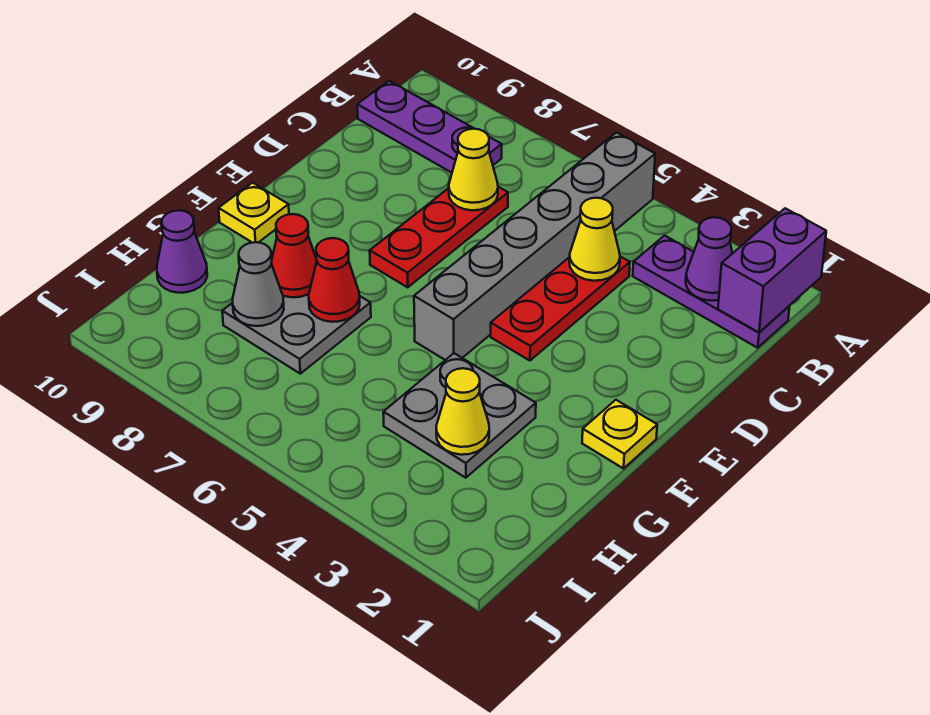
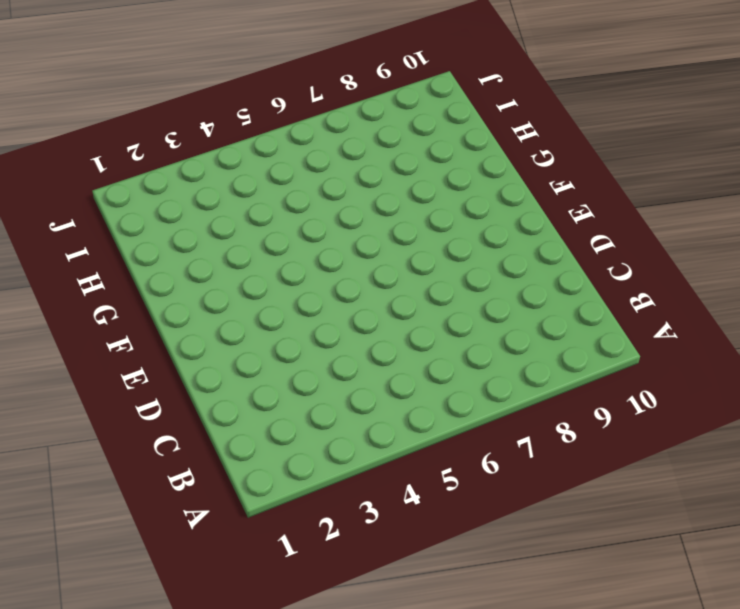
none -> grey 1x6 brick [414,132,655,360]
none -> purple 1x3 plate [633,236,790,348]
none -> purple 1x3 plate [357,81,502,173]

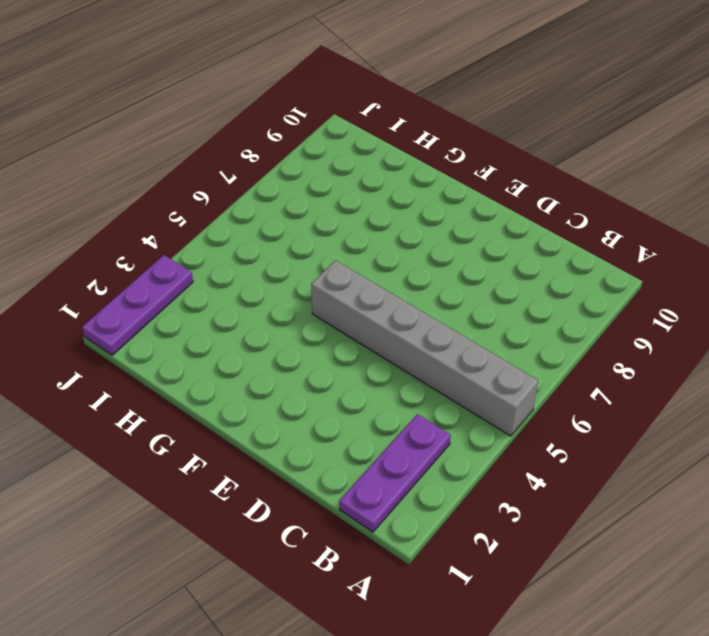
purple 1x3 plate [82,255,193,355] -> purple 1x3 plate moved to [357,81,502,173]
none -> red 1x3 plate [491,256,630,361]
none -> red 1x3 plate [370,187,508,287]
none -> yellow 1x1 plate [582,400,657,468]

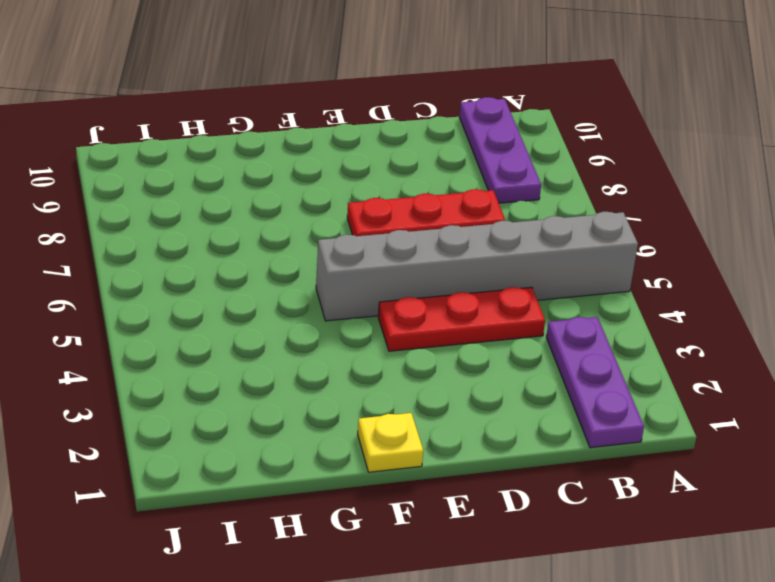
none -> yellow 1x1 plate [219,183,289,243]
none -> grey 2x2 plate [383,353,536,478]
none -> grey 2x2 plate [222,294,371,374]

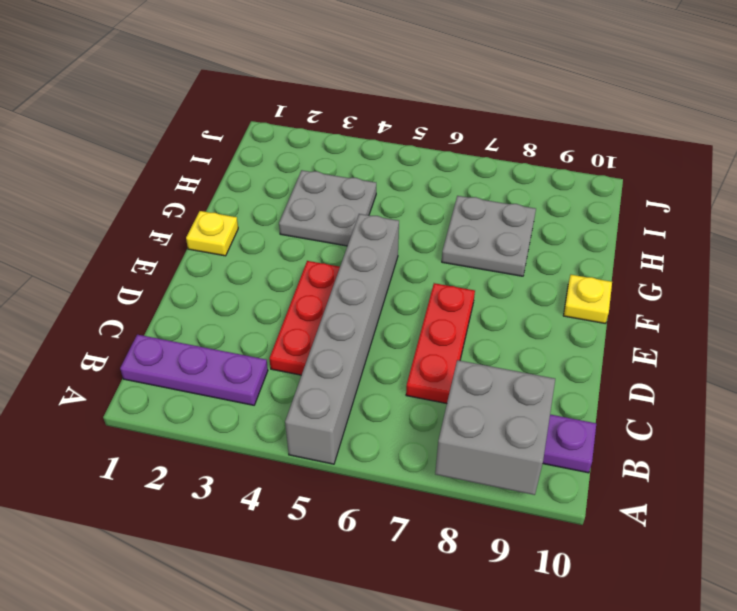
grey 2x2 brick [435,360,555,495] -> none
none -> purple 1x1 cone [157,210,207,293]
none -> purple 1x2 brick [718,208,826,332]
none -> purple 1x1 cone [686,217,732,301]

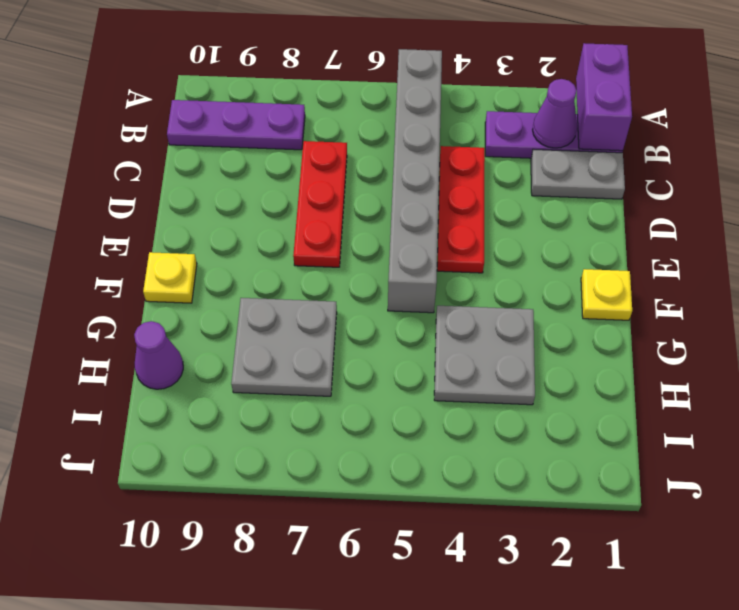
grey 1x2 plate [531,149,625,199] -> none
none -> yellow 1x1 cone [569,198,620,281]
none -> yellow 1x1 cone [449,129,498,210]
none -> red 1x1 cone [309,238,360,322]

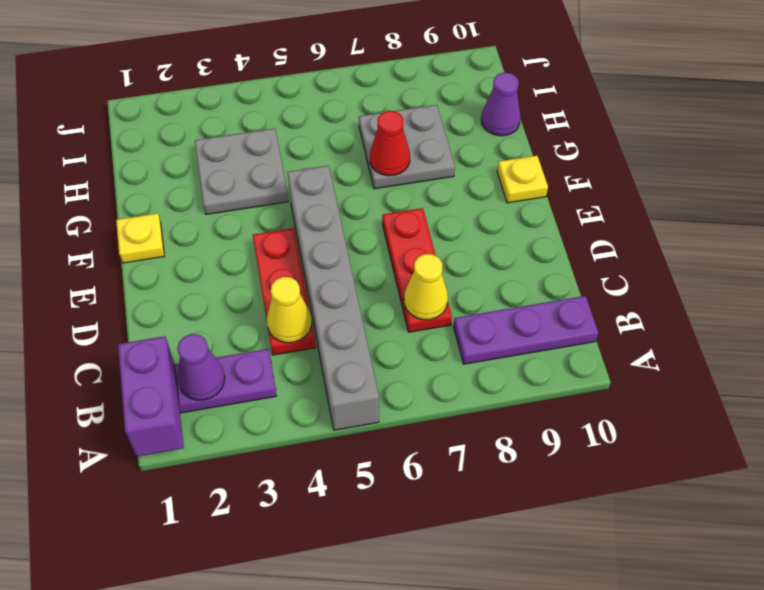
none -> red 1x1 cone [271,214,317,297]
none -> yellow 1x1 cone [436,368,489,455]
none -> grey 1x1 cone [233,242,284,326]

